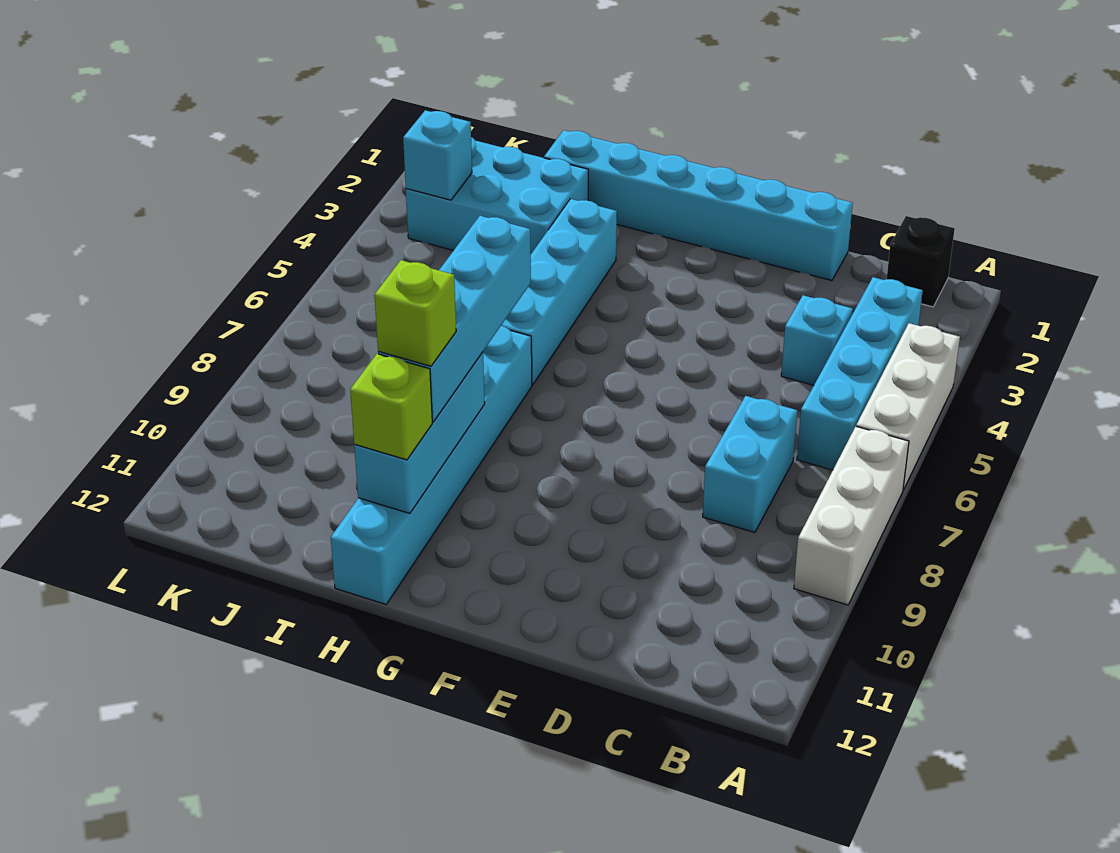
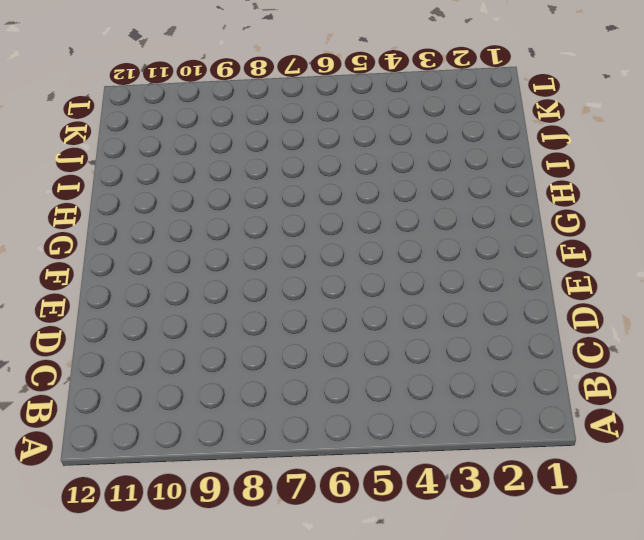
none -> white 1x3 brick [856,323,960,490]
none -> white 1x3 brick [794,427,909,605]
none -> black 1x1 brick [887,216,955,307]

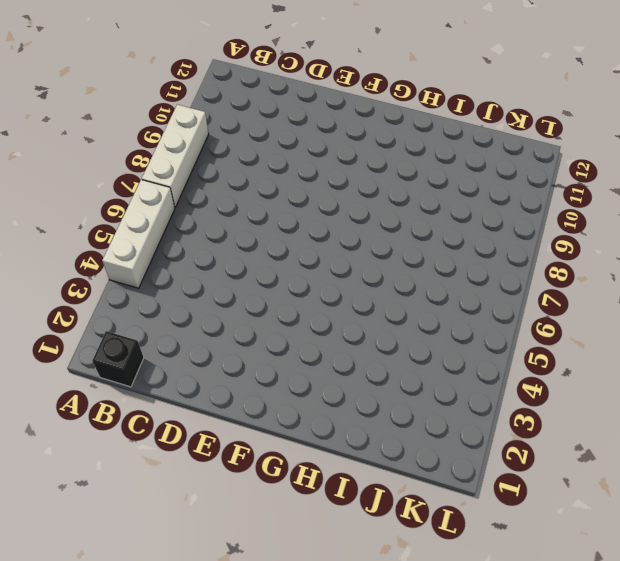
none -> cyan 1x4 brick [797,277,923,470]
none -> cyan 1x1 brick [781,295,853,385]
none -> cyan 1x2 brick [703,396,797,532]

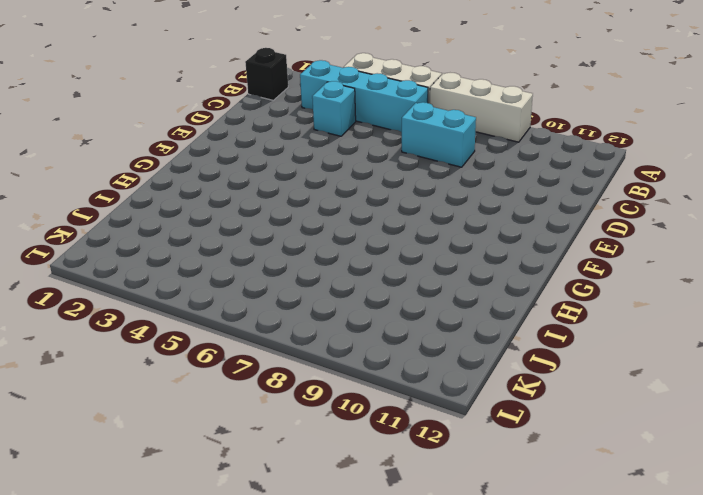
none -> cyan 1x6 brick [544,130,853,280]
none -> cyan 1x4 brick [501,199,617,385]
none -> cyan 1x6 brick [331,326,532,604]

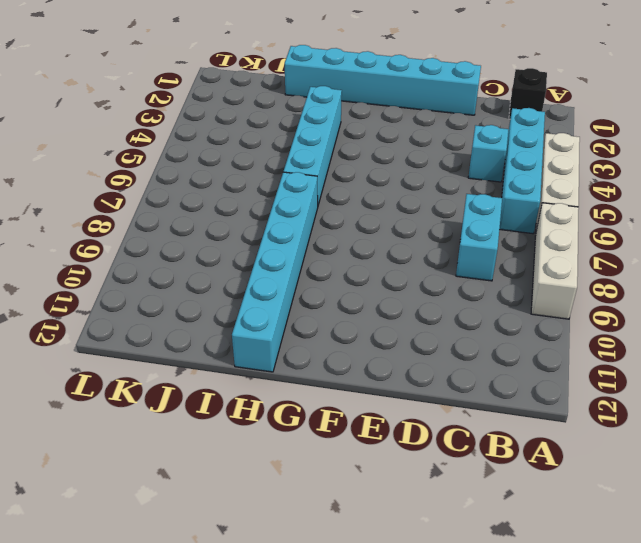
none -> cyan 2x3 brick [406,137,588,254]
none -> cyan 1x3 brick [354,352,485,513]
none -> cyan 1x1 brick [403,110,472,200]

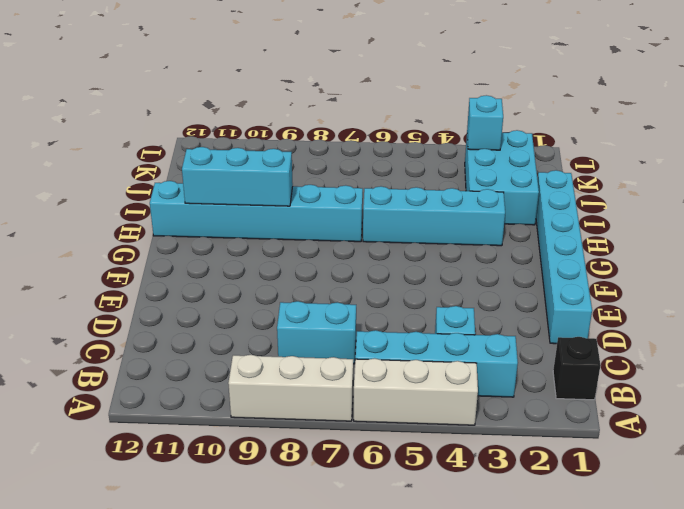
none -> cyan 1x4 brick [378,216,531,422]
none -> lime 1x1 brick [350,354,432,460]
none -> lime 1x1 brick [375,260,456,366]

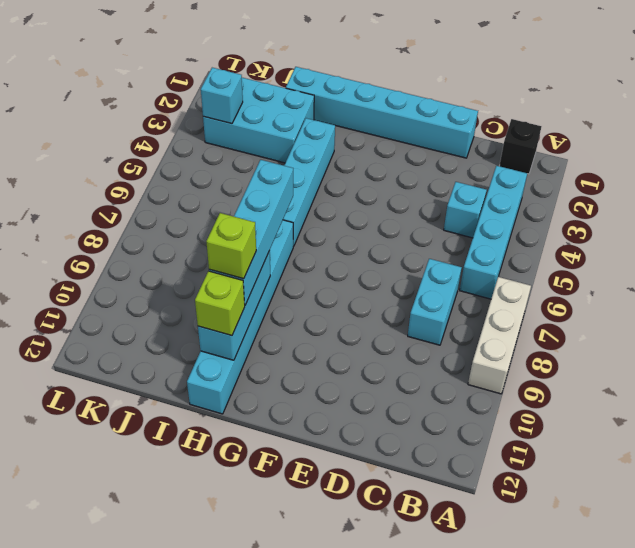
none -> white 1x3 brick [856,323,960,490]

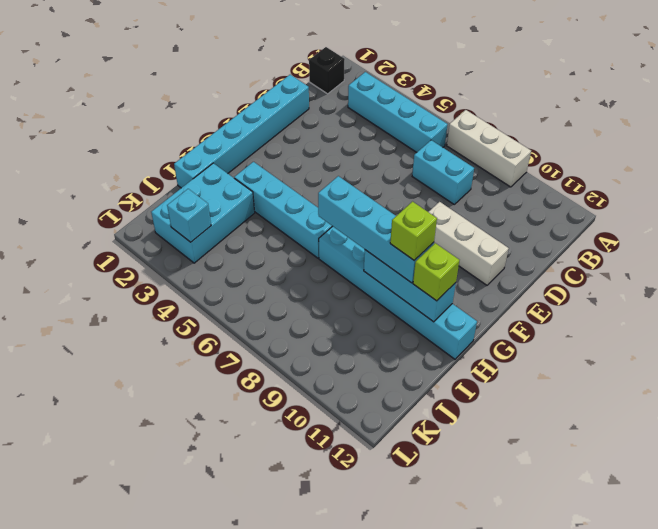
white 1x3 brick [429,202,509,285] -> white 1x3 brick moved to [856,323,960,490]
none -> cyan 1x1 brick [781,295,853,385]

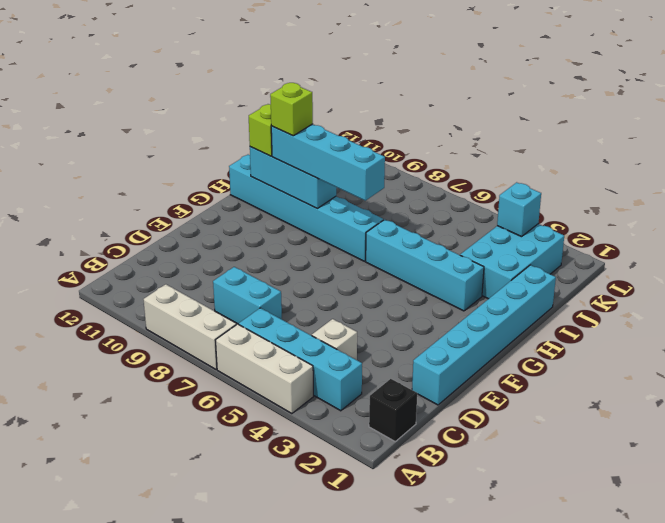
white 1x1 brick [312,319,357,360] -> cyan 1x1 brick [781,295,853,385]

